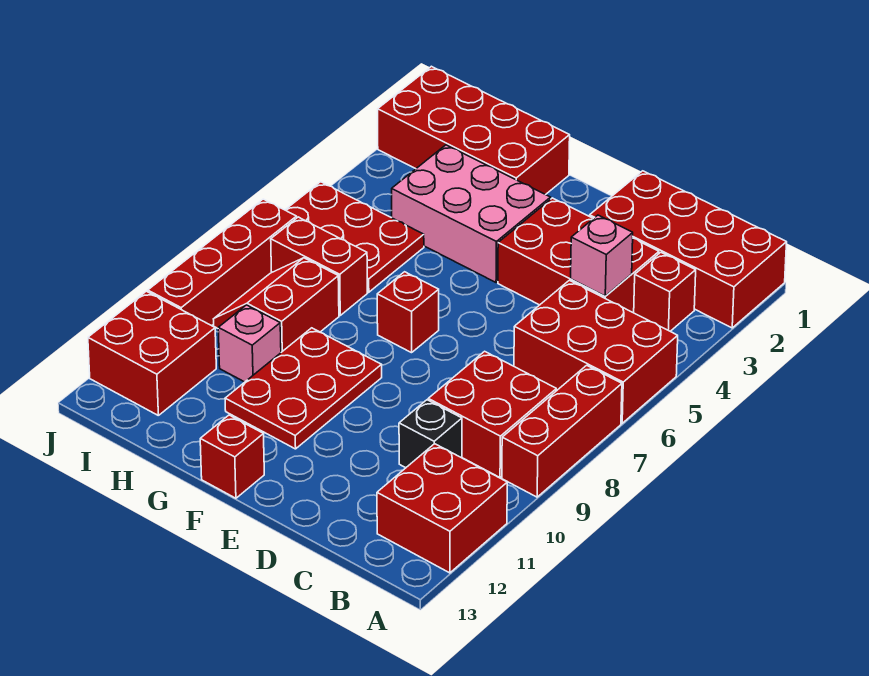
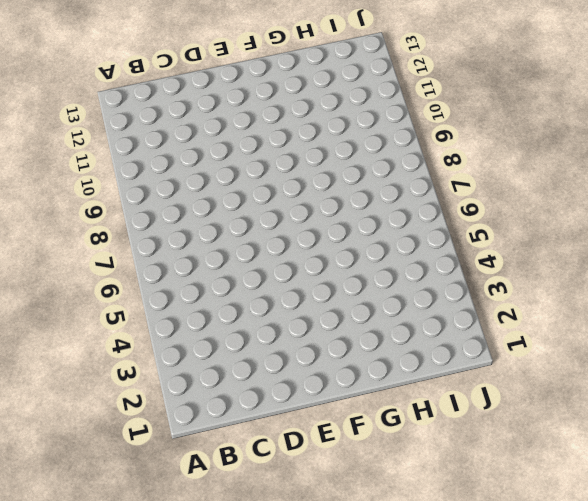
none -> red 2x4 brick [590,171,787,328]
none -> red 2x3 brick [514,280,678,423]
none -> red 1x3 brick [502,365,622,497]

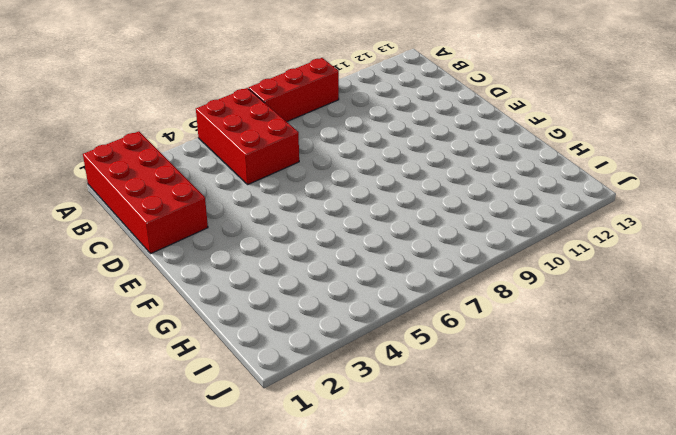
none -> red 2x2 brick [377,444,507,573]
none -> red 1x1 brick [634,253,696,331]
none -> red 2x2 brick [428,351,556,477]

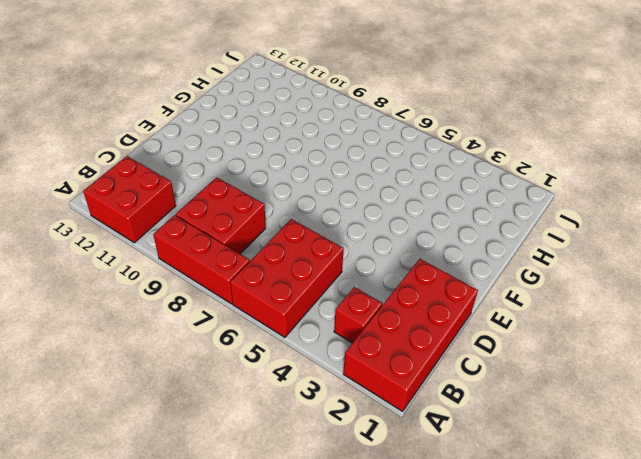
none -> red 2x3 brick [498,198,659,313]
none -> black 1x1 brick [399,400,462,468]
none -> pink 2x3 brick [391,145,551,282]

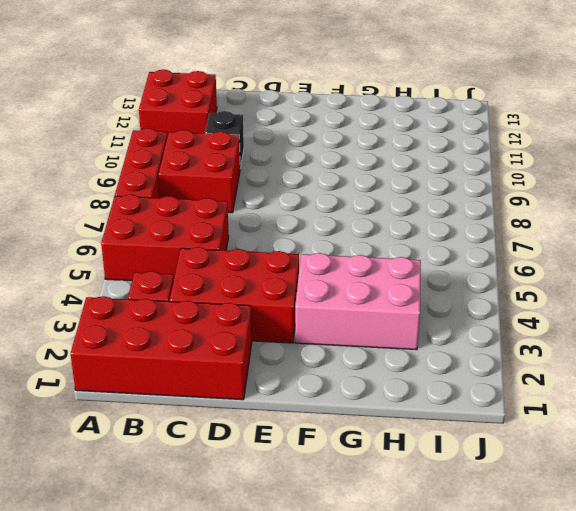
none -> red 1x1 brick [377,272,439,353]
none -> red 2x3 plate [225,328,382,449]
none -> red 1x1 brick [200,415,264,498]

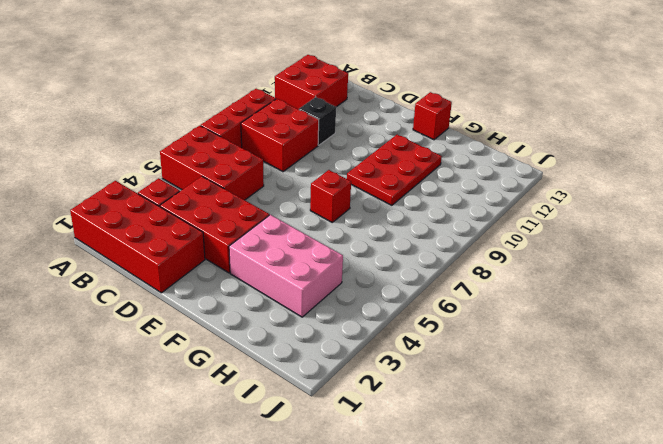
none -> red 2x4 brick [378,66,570,195]
none -> red 2x3 plate [286,182,424,292]
none -> red 1x2 brick [271,217,367,315]

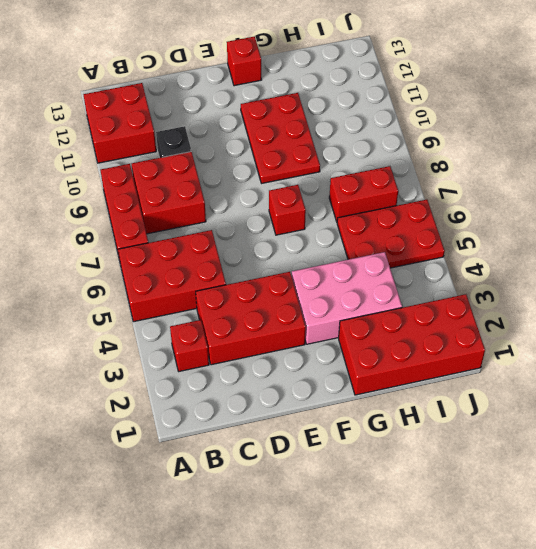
none -> red 2x4 brick [590,171,787,328]
none -> red 2x2 slope [214,258,339,352]
none -> pink 1x1 brick [218,305,281,382]

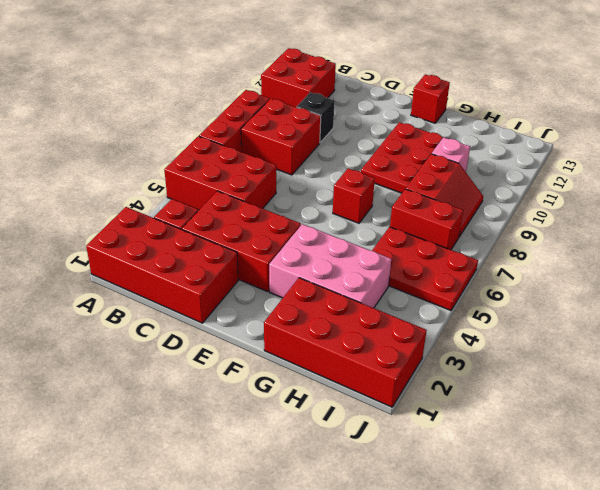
none -> red 2x2 brick [88,291,216,415]
none -> red 1x4 brick [148,199,297,326]
none -> pink 1x1 brick [571,215,633,296]

